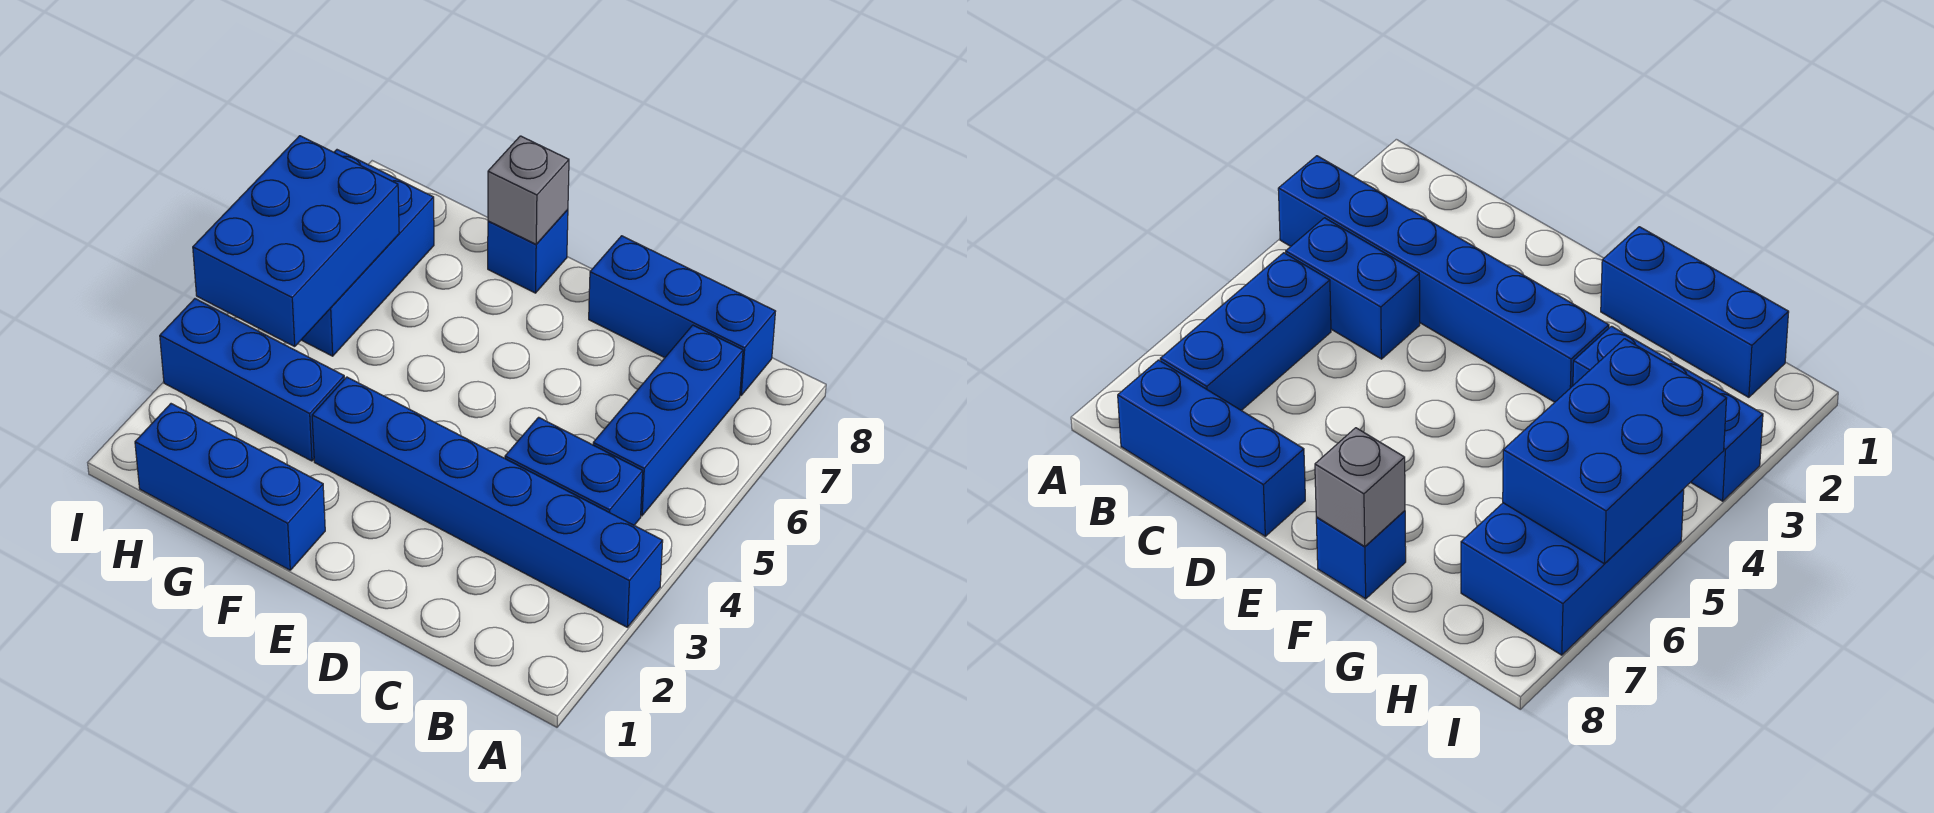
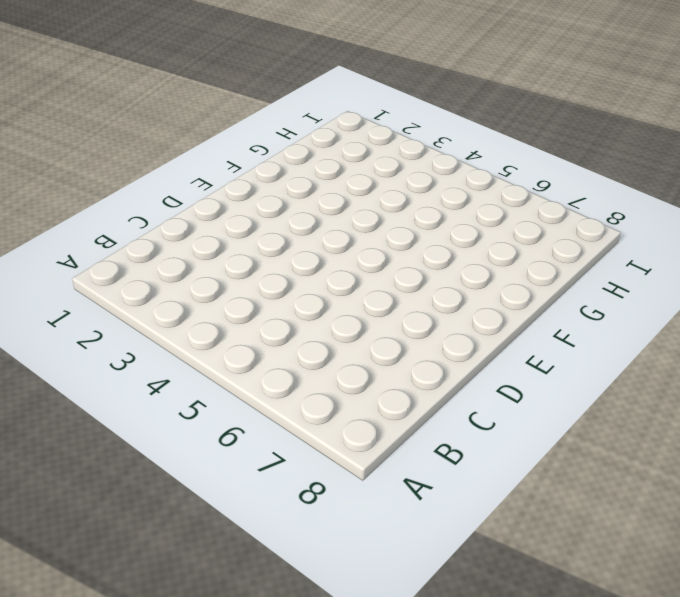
none -> blue 1x6 brick [312,377,663,627]
none -> blue 1x2 brick [505,417,643,525]

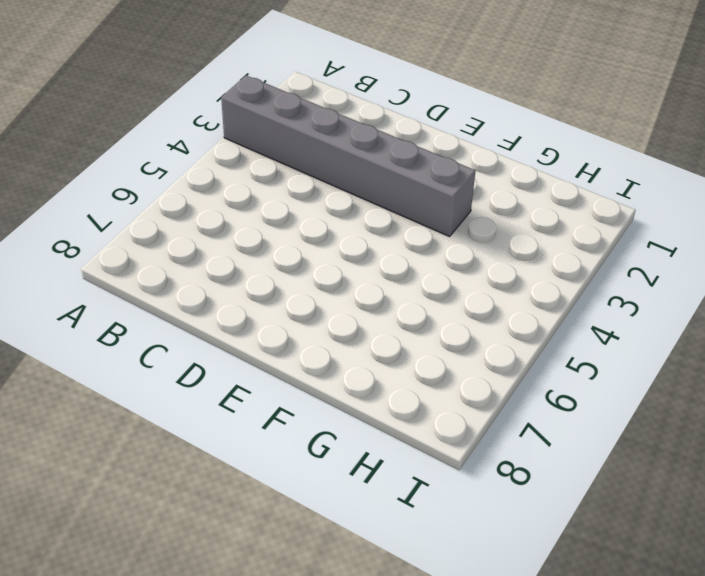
grey 1x6 brick [221,76,476,236] -> blue 1x6 brick [312,377,663,627]
none -> blue 1x2 brick [505,417,643,525]
none -> blue 1x3 brick [593,325,743,516]

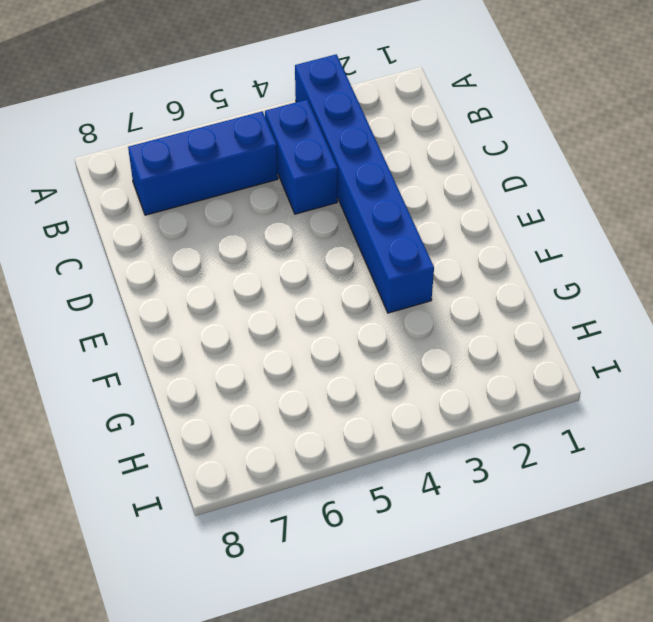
none -> blue 1x3 brick [589,236,776,395]
none -> blue 1x3 brick [135,404,325,570]

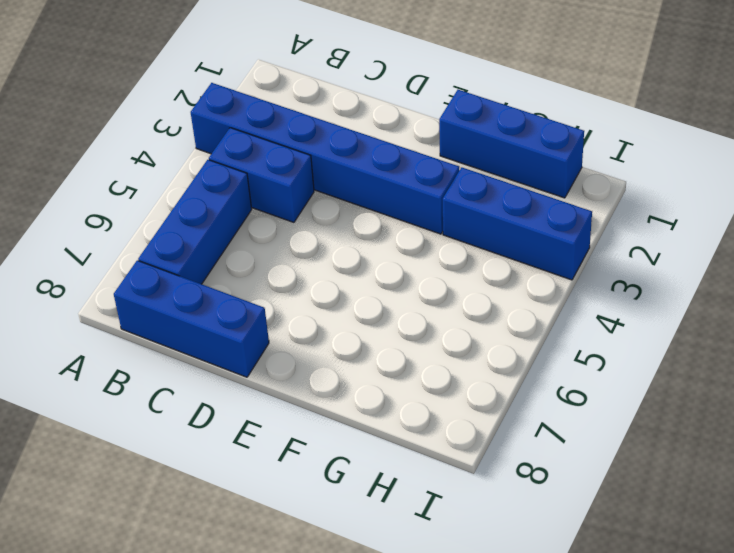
none -> blue 1x1 brick [488,210,568,293]
none -> blue 2x3 brick [302,150,434,356]

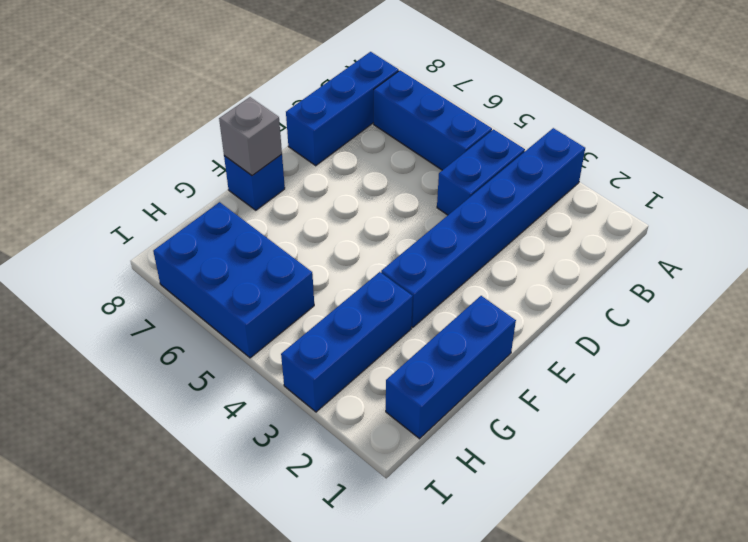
none -> blue 2x3 brick [193,136,399,347]

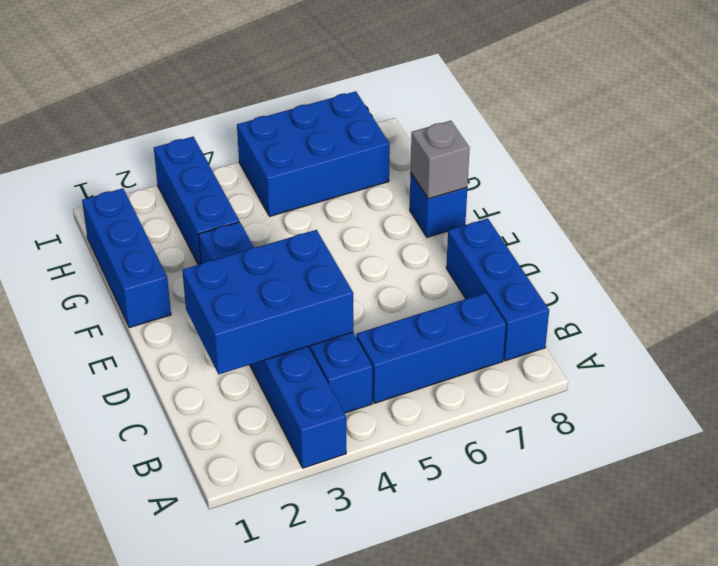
blue 2x3 brick [182,230,353,374] -> blue 2x3 brick moved to [193,136,399,347]

